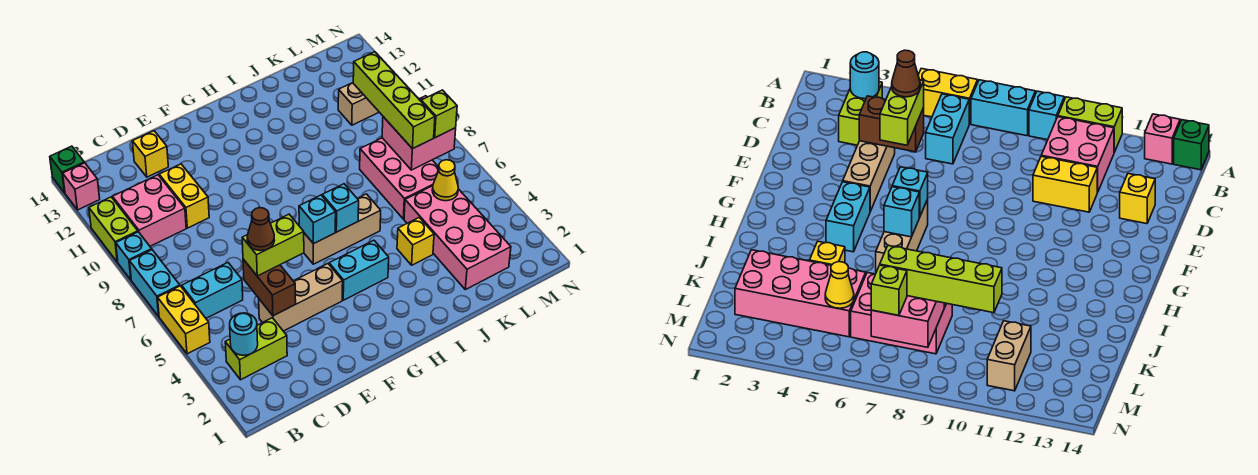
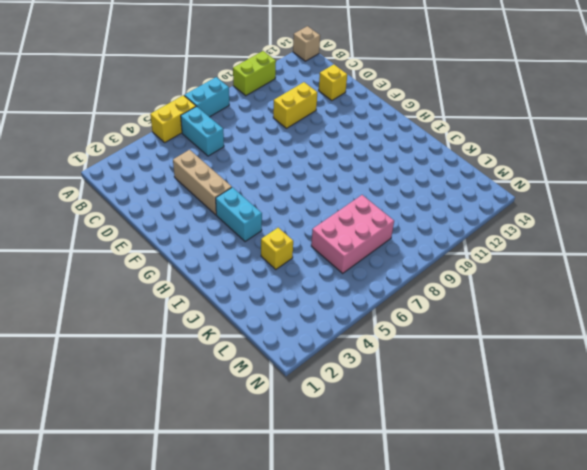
tan 1x1 brick [293,26,320,61] -> green 1x1 brick [50,146,84,193]
none -> cyan 1x1 brick [116,232,152,280]
none -> pink 1x1 brick [63,163,100,210]
none -> lime 1x2 brick [225,318,287,380]

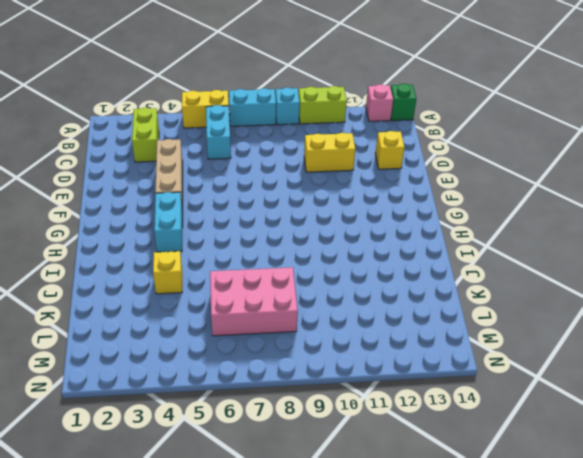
none -> pink 2x2 brick [113,175,186,246]
none -> tan 1x3 brick [304,194,381,264]
none -> pink 2x4 brick [404,186,511,290]

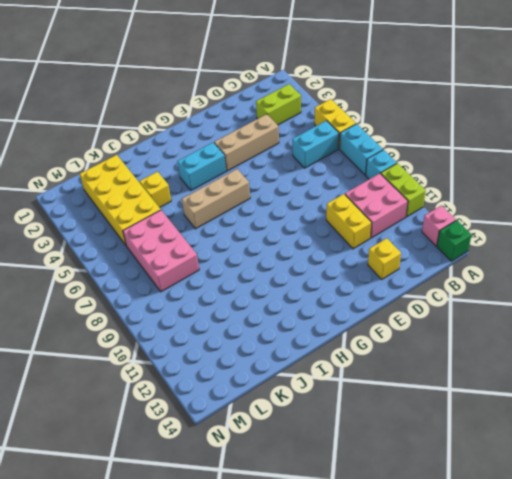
yellow 2x4 brick [80,155,161,245] -> pink 2x4 brick [404,186,511,290]
none -> tan 1x2 brick [338,83,379,125]
none -> cyan 1x1 round brick [230,313,258,355]
none -> brown 1x2 brick [243,259,296,316]

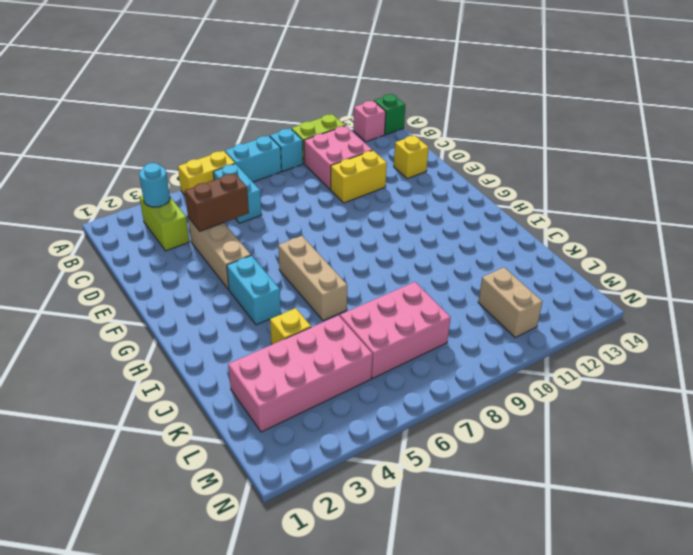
none -> cyan 1x1 brick [299,195,336,244]
none -> cyan 1x1 brick [322,184,359,232]
none -> yellow 1x1 cone [432,160,458,201]

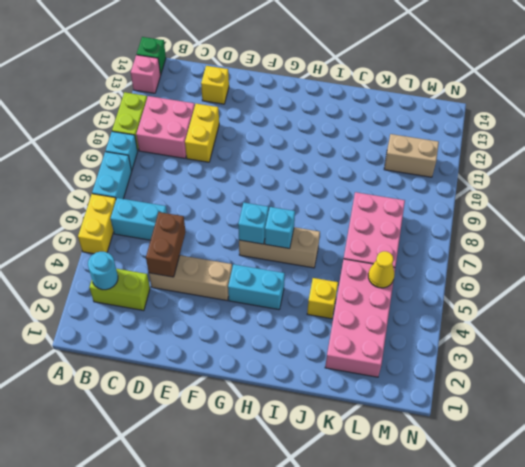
none -> pink 2x2 brick [382,96,456,170]
none -> lime 1x2 brick [242,214,304,276]
none -> lime 1x4 brick [353,52,435,149]

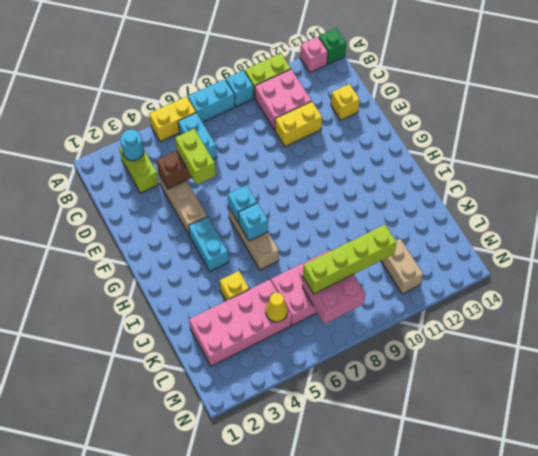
none -> lime 1x1 brick [421,90,457,138]
none -> brown 1x1 cone [247,208,275,251]

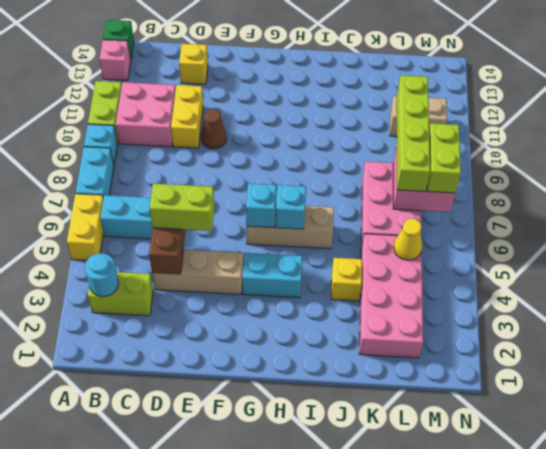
brown 1x1 cone [201,109,227,149] -> brown 1x1 cone moved to [247,208,275,251]
lime 1x2 brick [427,123,461,193] -> lime 1x1 brick [421,90,457,138]

